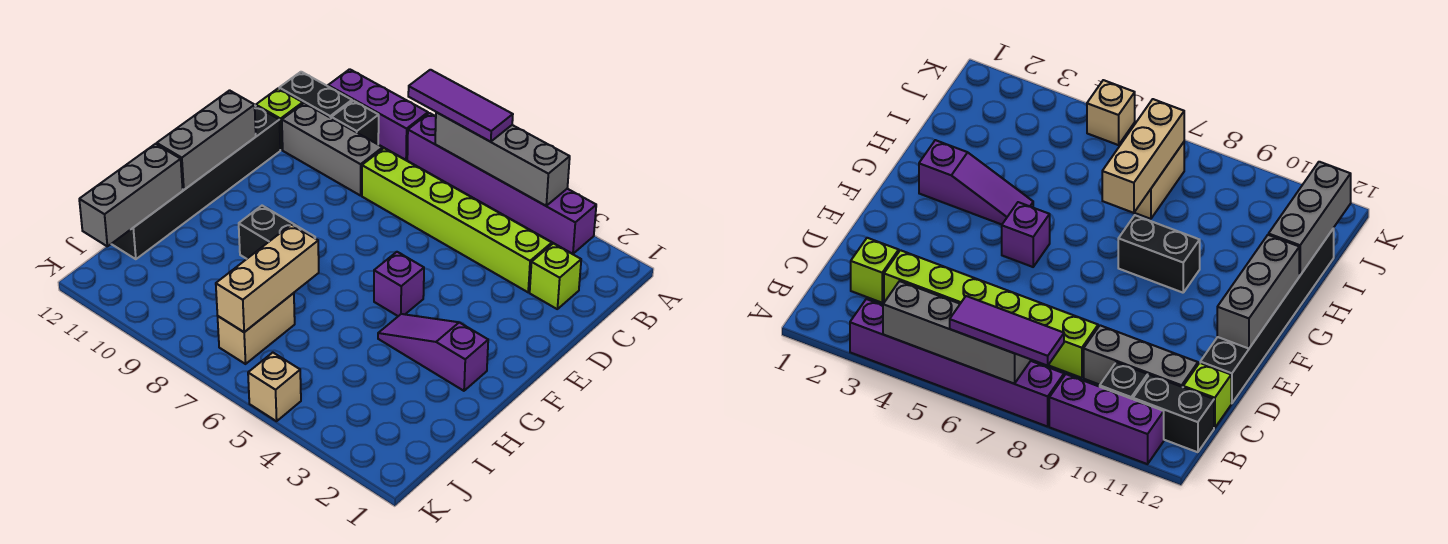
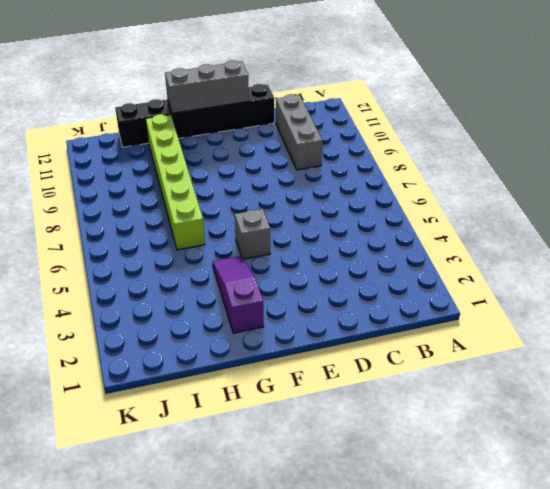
grey 1x1 brick [235,209,270,259] -> purple 1x1 brick [374,252,424,316]
lime 1x6 brick [146,114,205,250] -> lime 1x6 brick moved to [362,148,552,292]
none -> purple 1x6 brick [407,113,596,254]
none -> purple 1x3 brick [328,69,428,160]
none -> black 1x1 brick [331,101,379,144]

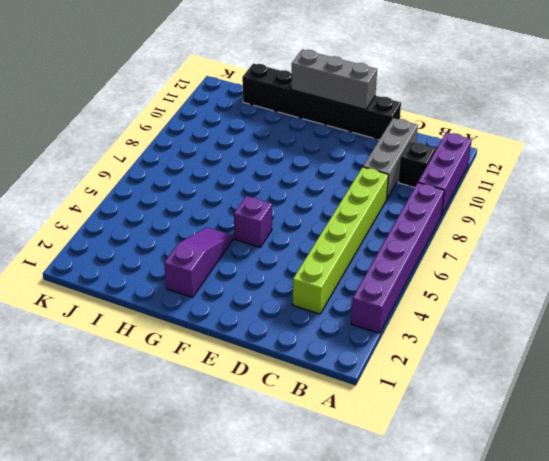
none -> black 1x2 brick [279,72,352,118]
none -> lime 1x1 brick [530,243,581,309]
none -> lime 1x1 brick [256,89,303,150]

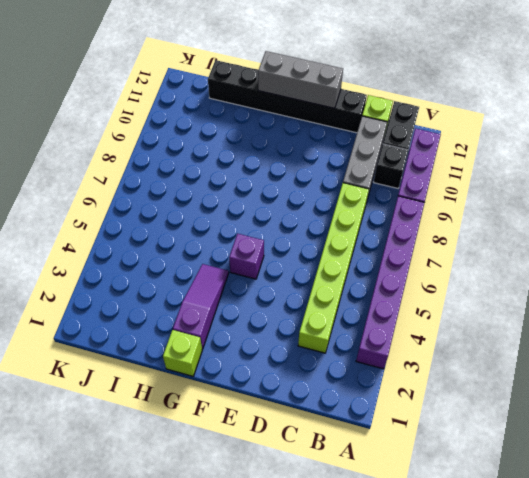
lime 1x1 brick [163,330,202,376] -> lime 1x1 brick moved to [530,243,581,309]
none -> black 1x2 brick [239,206,315,259]
none -> tan 1x2 brick [218,293,295,364]
none -> tan 1x1 brick [248,353,301,421]

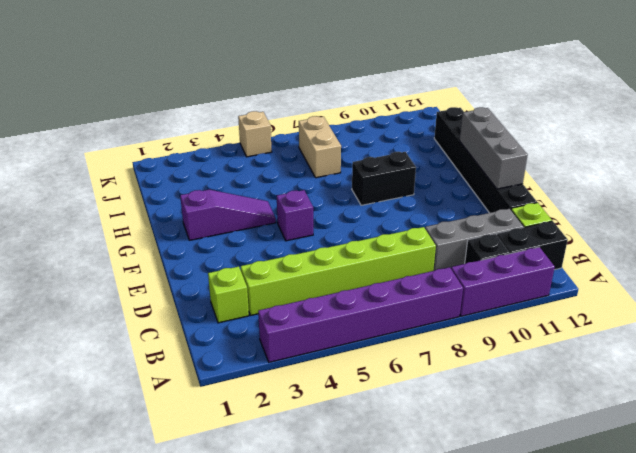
none -> grey 1x4 brick [435,112,570,206]
none -> tan 1x3 brick [216,225,319,332]
none -> grey 1x3 brick [79,144,183,246]

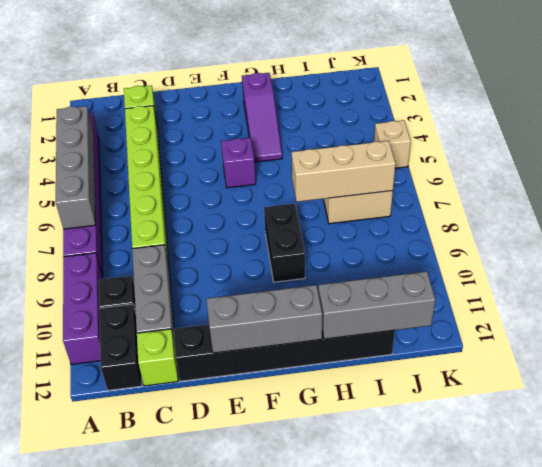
none -> purple 1x3 tile [408,70,513,142]

